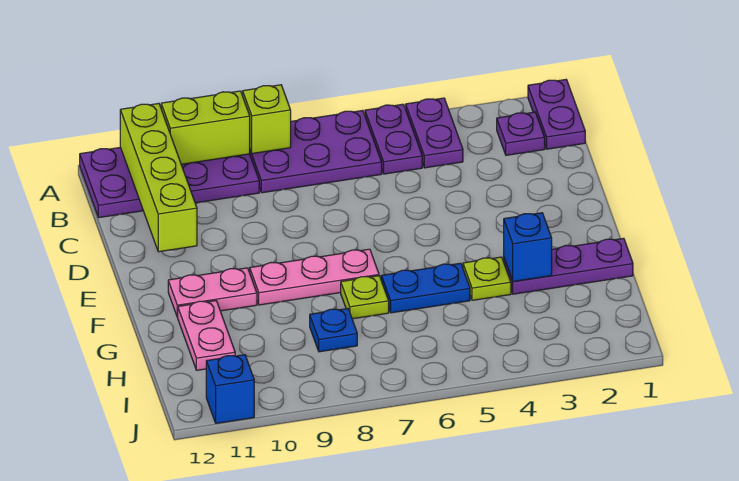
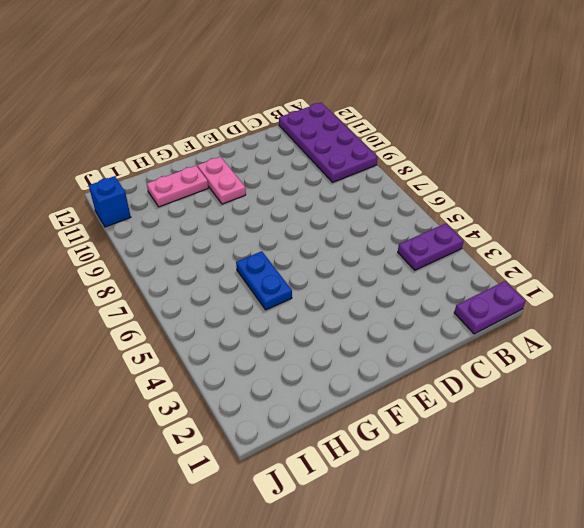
none -> purple 1x2 plate [365,104,422,174]
none -> purple 2x3 plate [250,110,382,193]
none -> purple 1x1 plate [497,112,545,155]

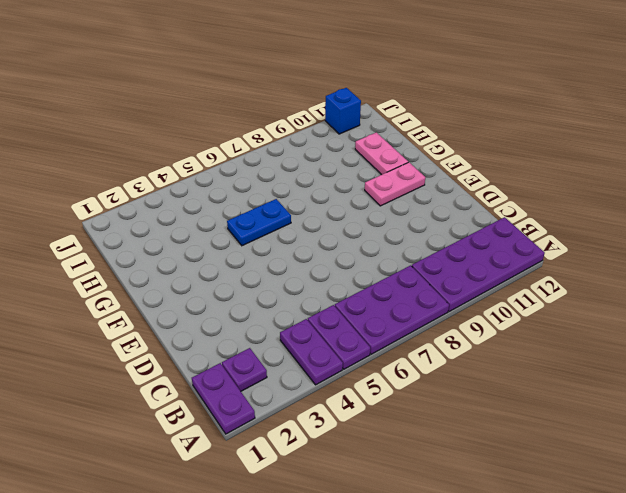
none -> pink 1x3 plate [250,249,379,305]
none -> purple 1x3 plate [504,238,633,294]
none -> lime 1x1 plate [463,257,511,300]

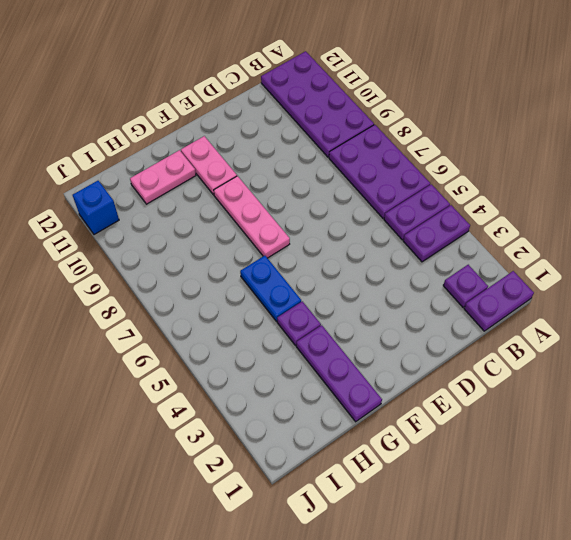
purple 1x1 plate [277,301,321,346] -> lime 1x1 plate [463,257,511,300]
none -> lime 1x1 plate [341,276,389,319]
none -> blue 1x1 plate [310,309,357,352]
none -> lime 1x1 brick [243,85,291,154]

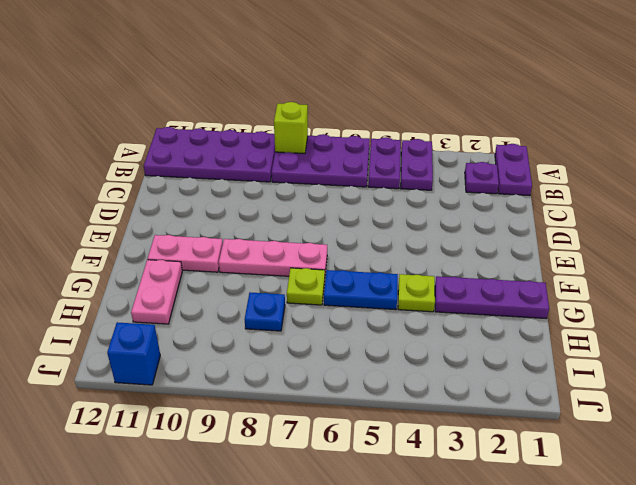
none -> lime 1x2 brick [161,91,250,164]
none -> lime 1x4 brick [120,103,197,252]
none -> blue 1x1 brick [504,213,552,281]

